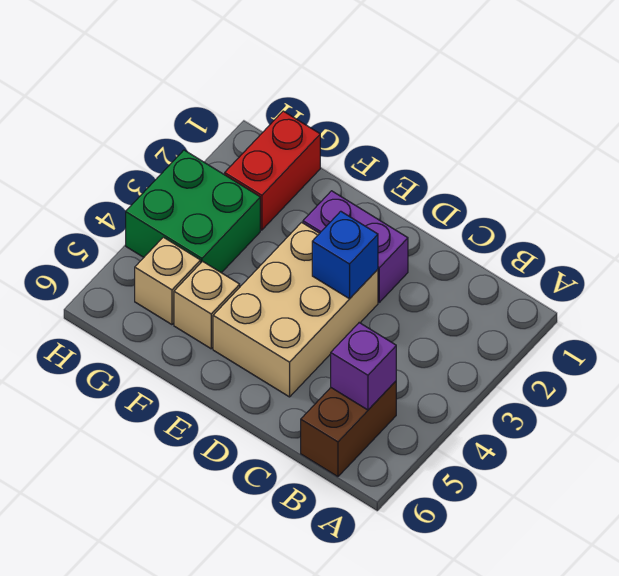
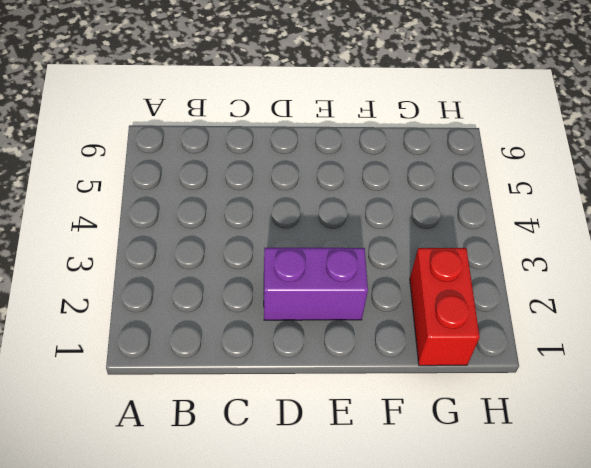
none -> brown 1x2 brick [301,381,396,477]
none -> tan 2x3 brick [213,222,378,397]

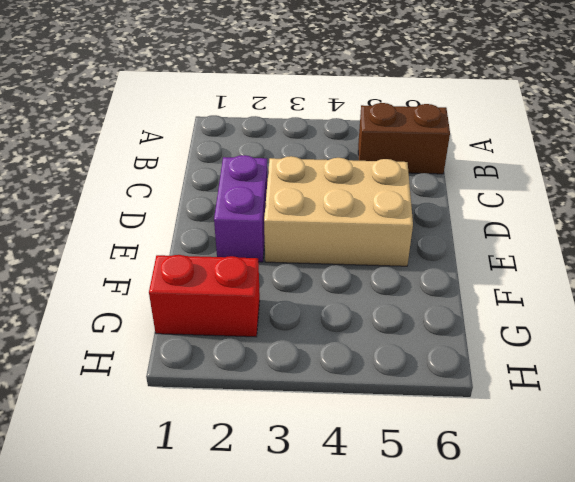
none -> tan 1x1 brick [174,261,240,349]
none -> green 2x2 brick [126,150,260,273]

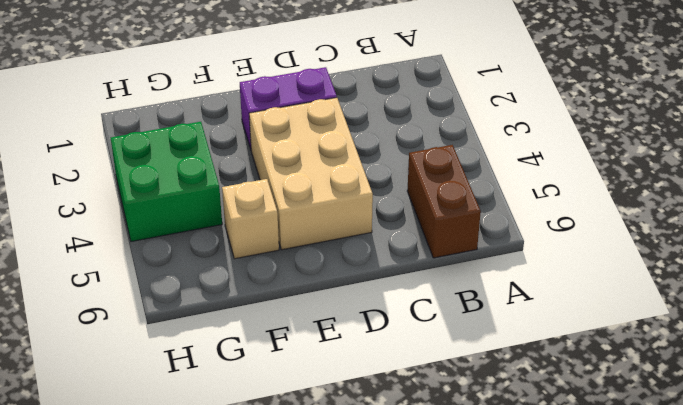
none -> red 1x2 brick [225,111,320,230]
none -> tan 1x1 brick [135,237,201,325]

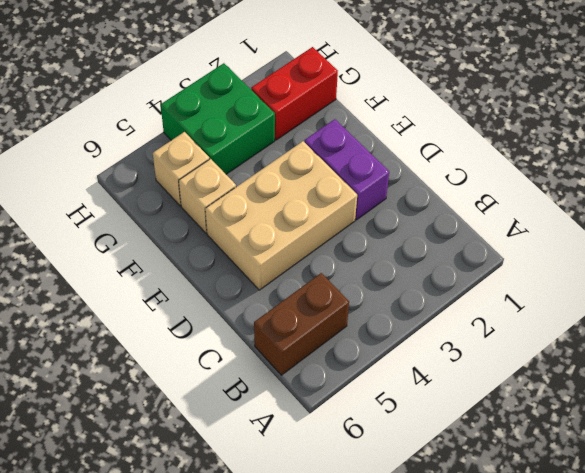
none -> purple 1x1 brick [331,323,396,410]
none -> blue 1x1 brick [312,211,378,299]

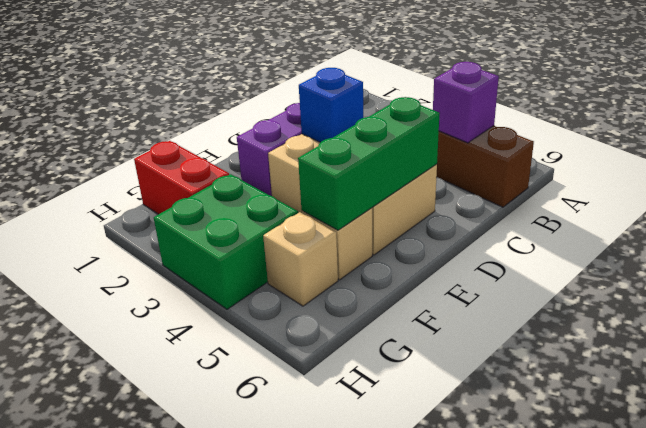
green 1x3 brick [298,97,440,230] -> none

